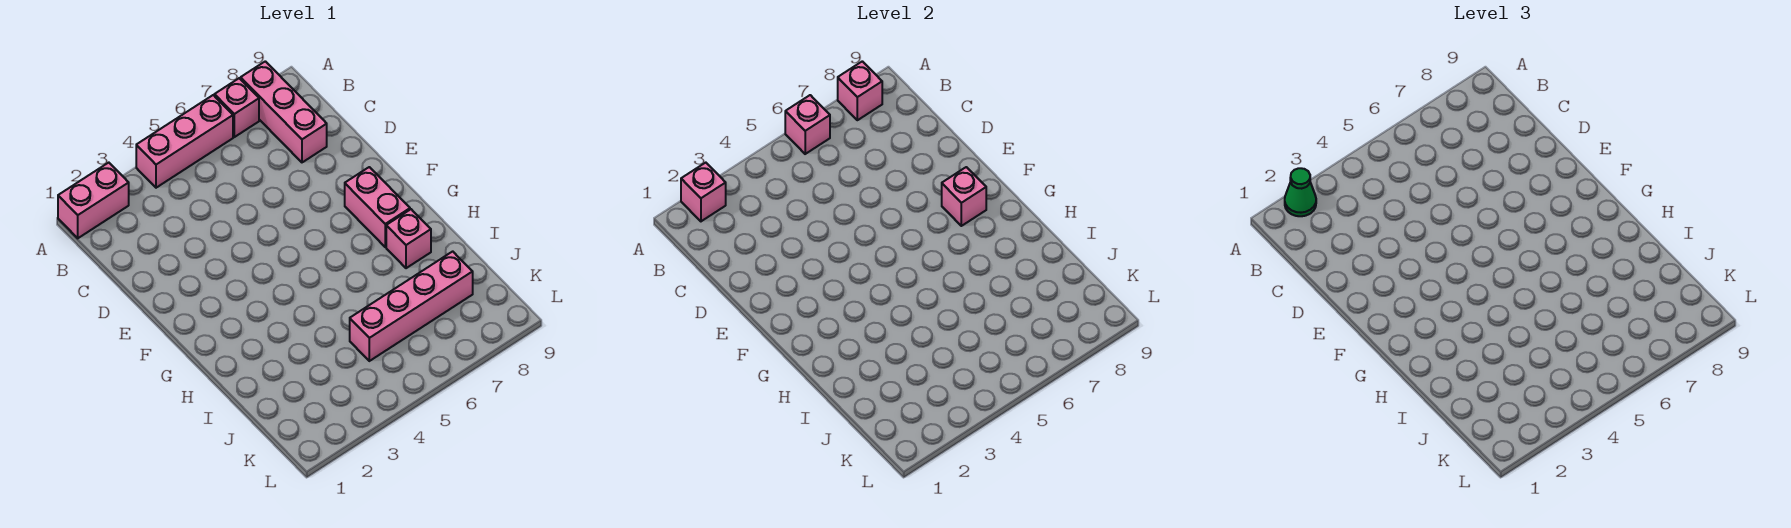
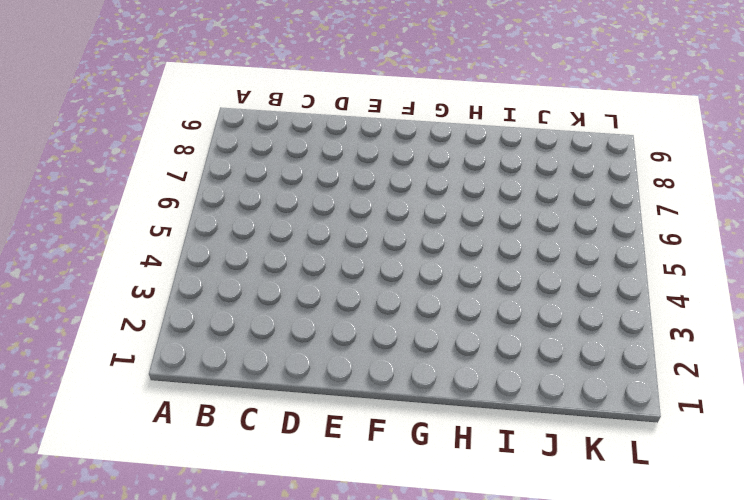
none -> pink 1x2 brick [58,163,129,238]
none -> pink 1x3 brick [136,95,233,188]
none -> pink 1x1 brick [214,78,259,137]

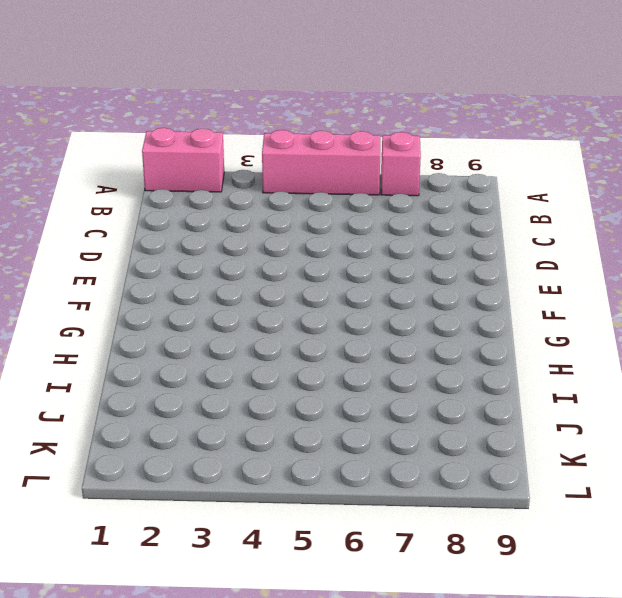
none -> pink 1x3 brick [241,61,327,162]
none -> pink 1x2 brick [345,167,410,247]
none -> pink 1x1 brick [386,209,431,268]

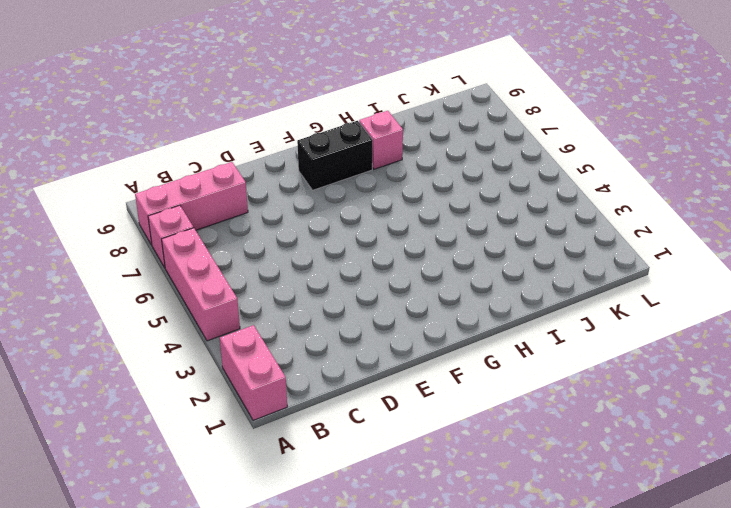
black 1x2 brick [297,121,372,190] -> pink 1x2 brick [345,167,410,247]
none -> pink 1x4 brick [350,251,473,361]
none -> pink 1x1 brick [681,163,726,221]
none -> pink 1x1 brick [785,95,830,154]

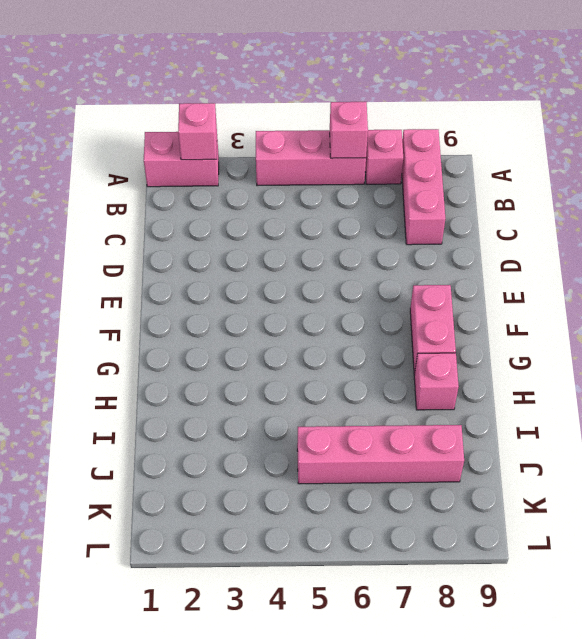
none -> pink 1x1 brick [838,61,882,120]
none -> pink 1x1 brick [942,167,986,226]
none -> green 1x1 cone [1285,168,1316,216]

